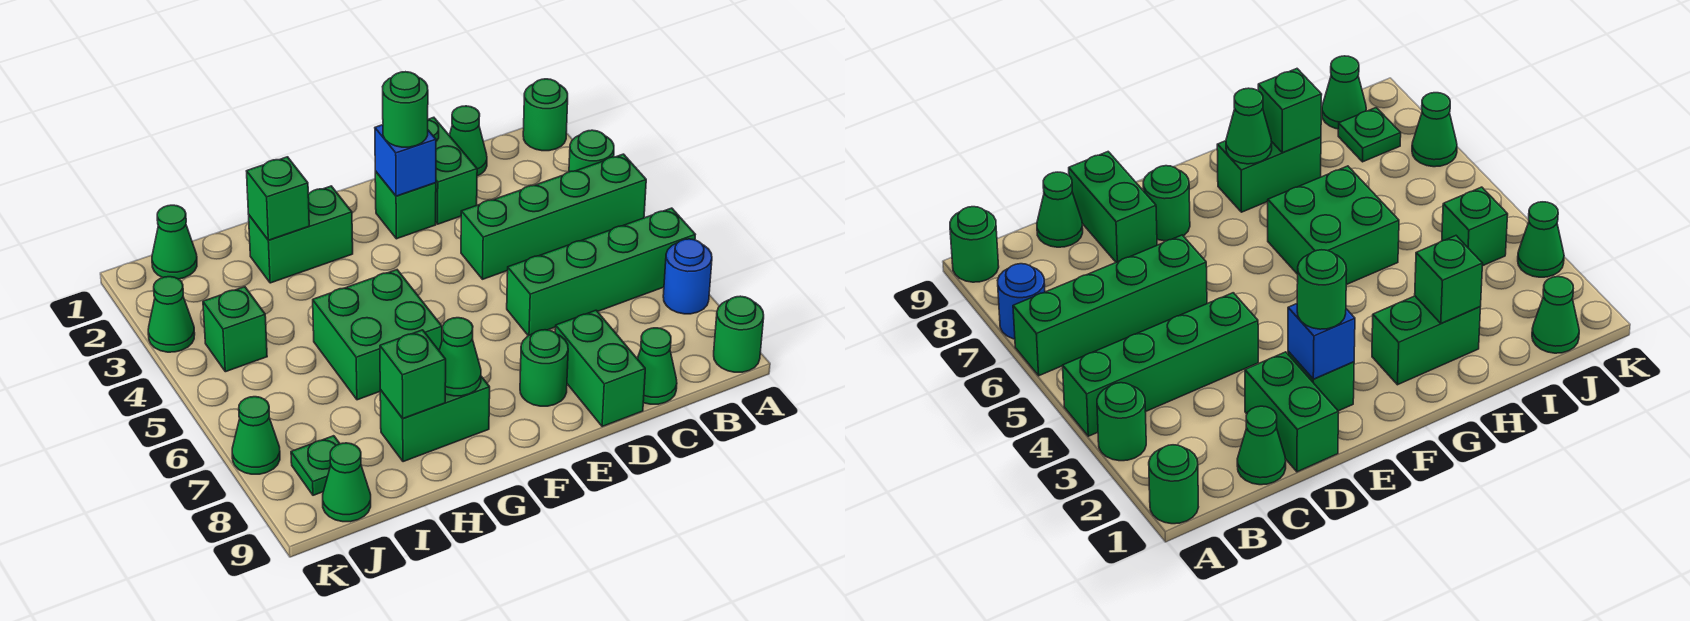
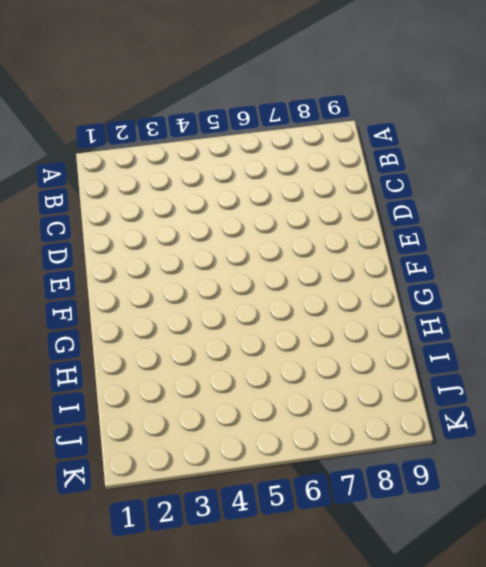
none -> green 1x1 round brick [523,79,568,151]
none -> green 1x1 round brick [569,130,614,172]
none -> green 1x4 brick [461,154,646,279]

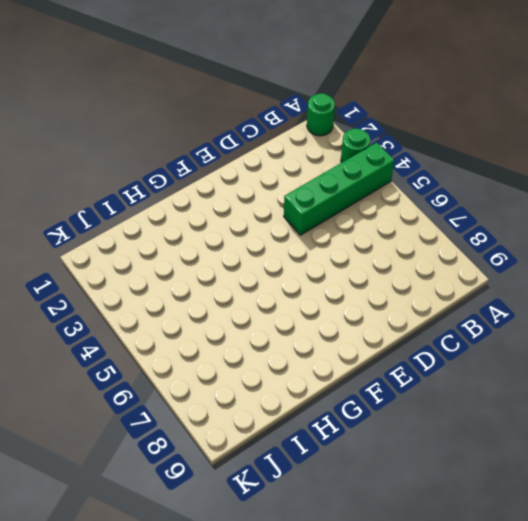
none -> green 1x4 brick [507,208,695,336]
none -> blue 1x1 round brick [663,239,712,314]
none -> green 1x1 round brick [714,296,764,372]

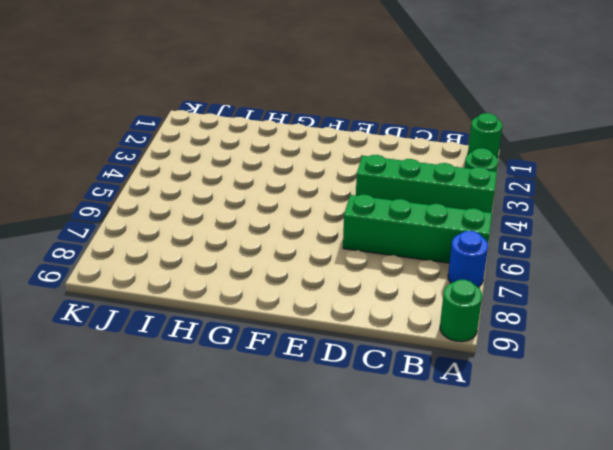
none -> green 1x1 cone [449,106,487,176]
none -> green 1x1 cone [637,328,677,404]
none -> green 1x2 brick [428,117,477,224]

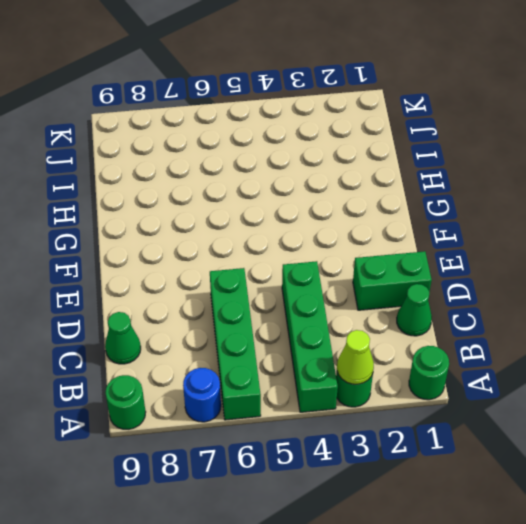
lime 1x1 cone [337,330,374,384] -> none
none -> green 1x2 brick [555,310,645,427]
none -> green 1x1 brick [375,171,436,239]
none -> green 1x1 round brick [520,330,568,406]

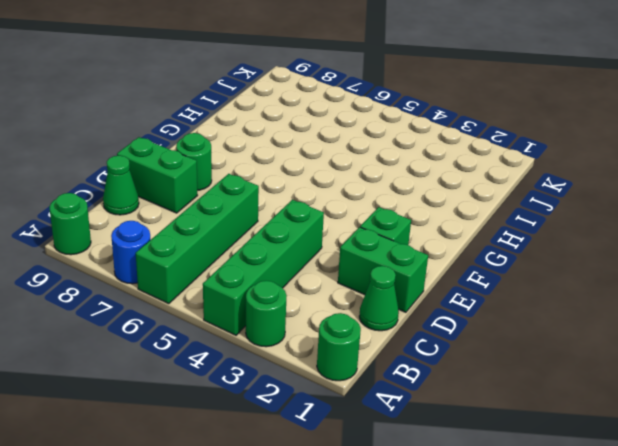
none -> green 1x2 brick [249,186,353,283]
none -> green 2x2 brick [313,270,442,400]
none -> green 1x2 brick [380,376,490,462]

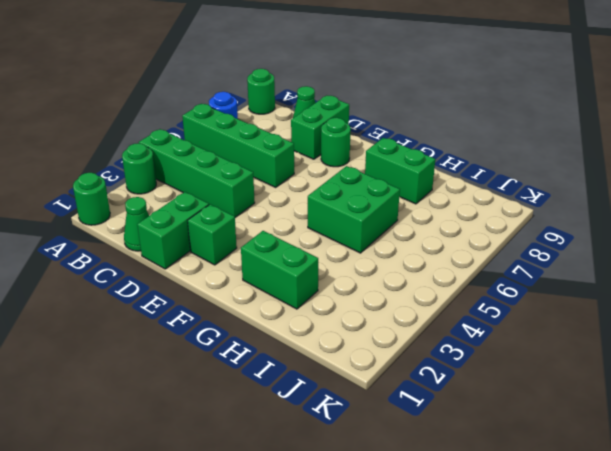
none -> green 1x1 cone [152,205,197,279]
none -> green 1x1 brick [203,287,267,372]
none -> green 1x1 plate [291,436,340,495]

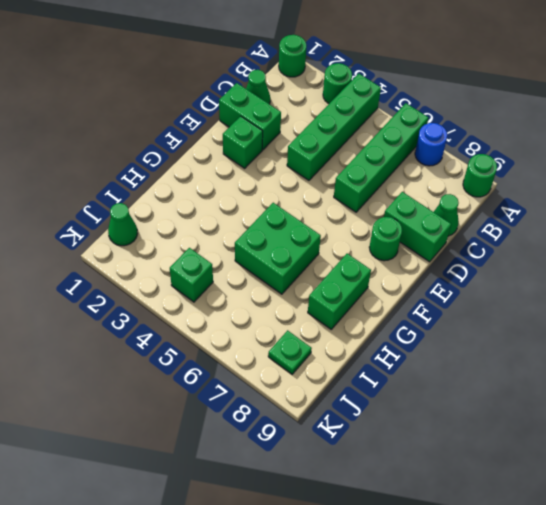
none -> green 1x2 brick [249,186,353,283]
none -> green 1x1 cone [323,443,371,522]
none -> green 1x1 cone [148,277,195,352]

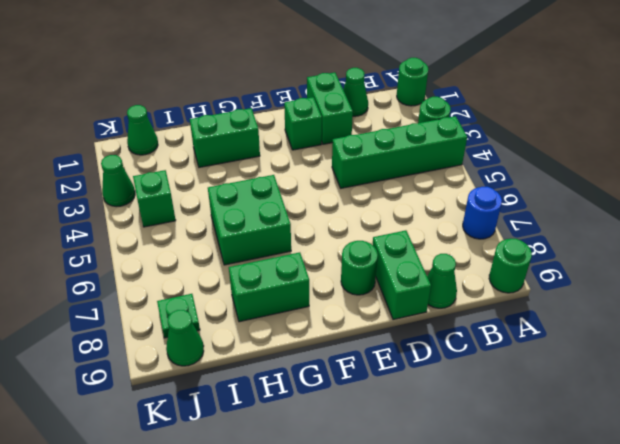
none -> green 1x4 brick [507,208,695,336]
none -> green 1x1 cone [232,397,280,474]
none -> blue 1x1 brick [375,125,436,196]

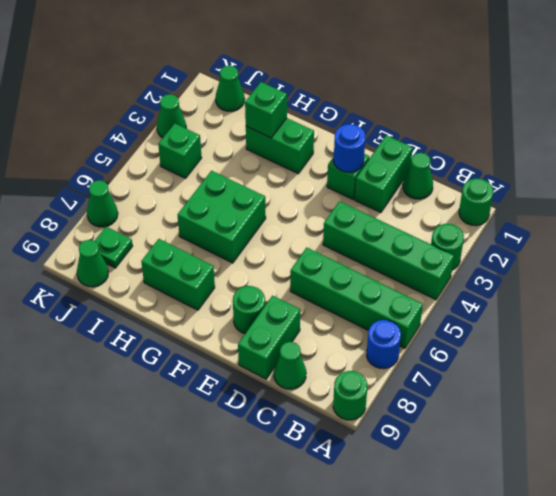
blue 1x1 round brick [334,124,366,172] -> blue 1x1 brick [375,125,436,196]
none -> green 1x1 cone [439,318,481,396]
none -> green 1x1 brick [380,330,446,418]
none -> green 1x1 round brick [383,72,428,147]

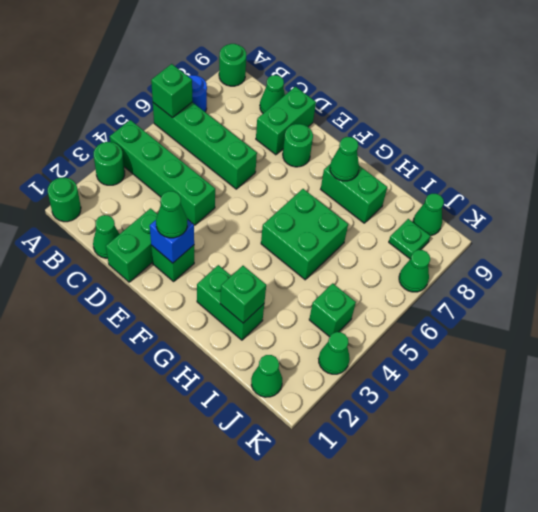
green 1x1 brick [151,64,192,118] -> green 1x1 brick moved to [380,330,446,418]
green 1x1 cone [156,191,187,238] -> green 1x1 round brick [383,72,428,147]

